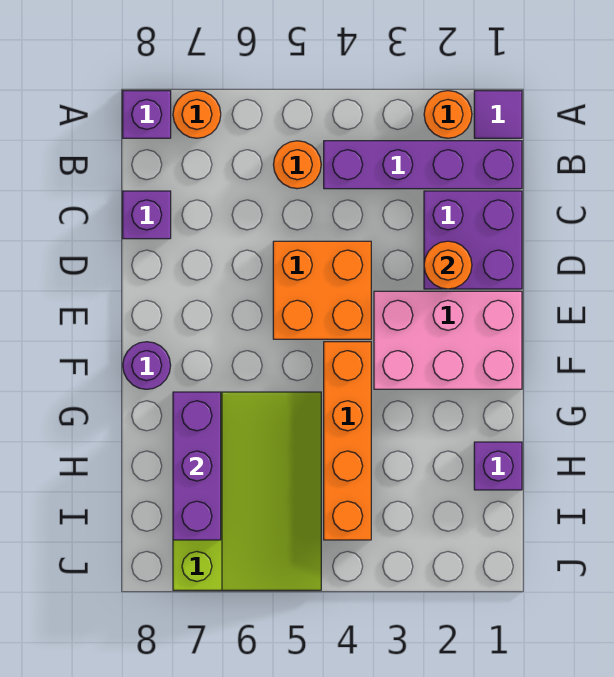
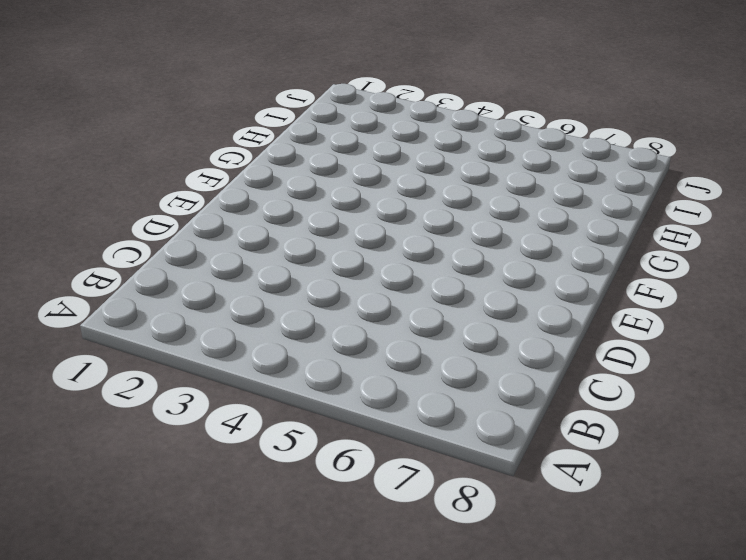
none -> purple 1x1 tile [474,91,522,138]
none -> orange 1x1 round brick [424,91,472,138]
none -> orange 1x1 round brick [173,91,221,138]

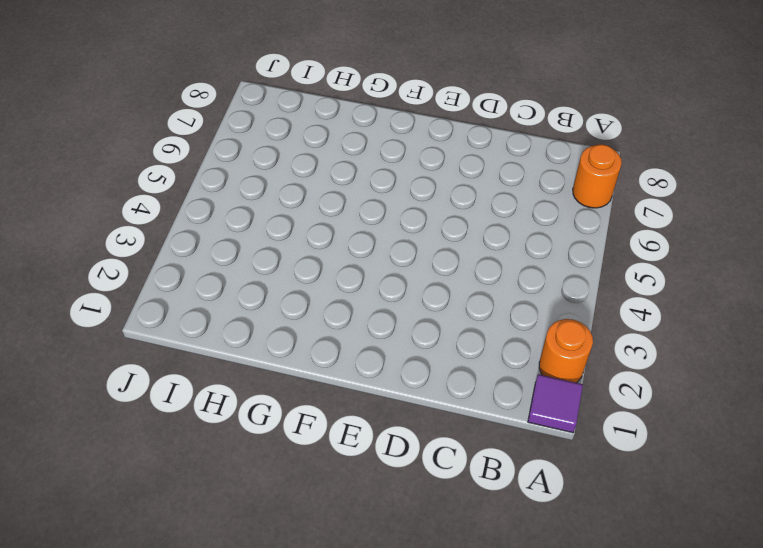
none -> purple 1x1 brick [123,91,171,138]
none -> purple 1x4 brick [324,141,522,189]
none -> orange 1x1 round brick [273,141,321,189]

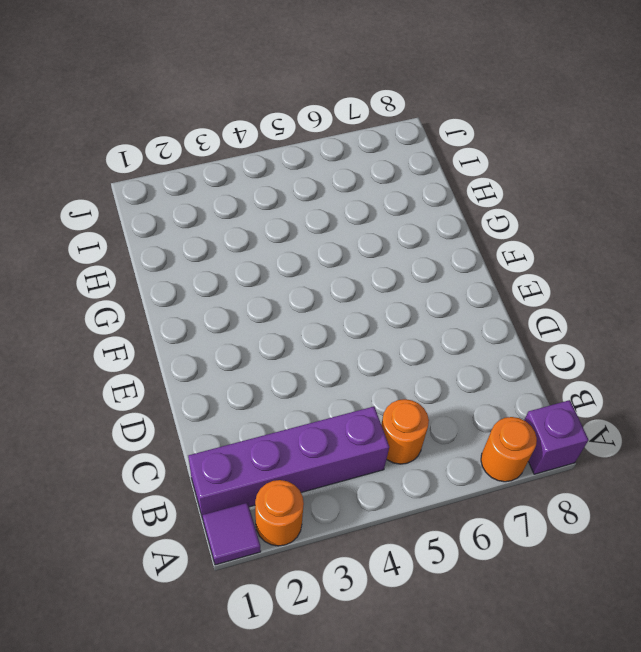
none -> purple 2x2 brick [424,191,522,289]
none -> purple 1x1 brick [123,191,171,239]
none -> orange 2x2 brick [273,241,371,339]

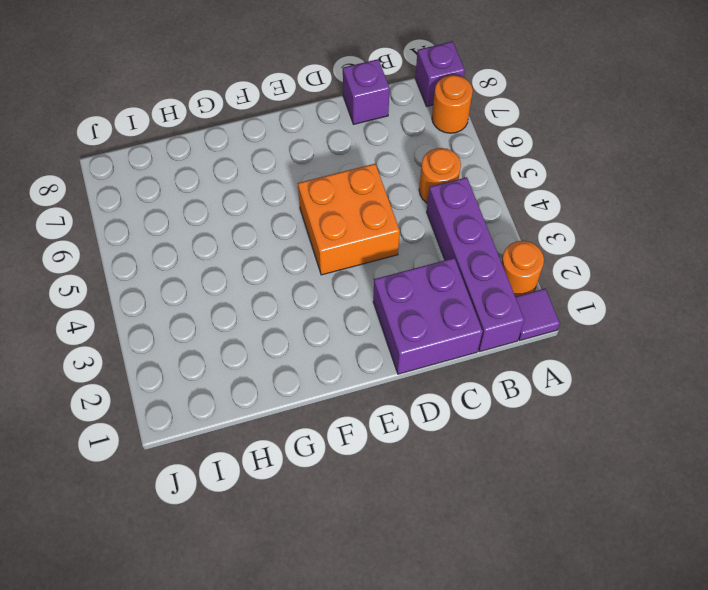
none -> pink 2x3 brick [374,291,522,389]
none -> orange 1x4 brick [324,342,371,540]
none -> purple 1x1 round brick [123,342,171,389]

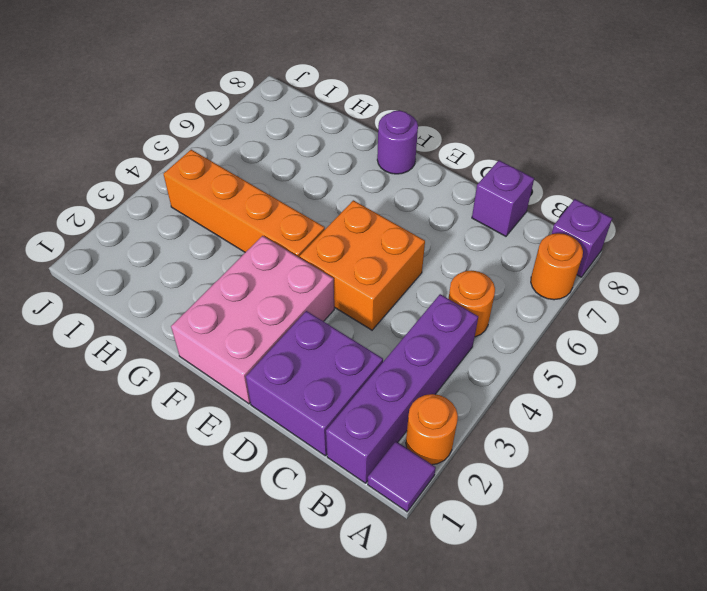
none -> lime 3x4 slope [173,392,321,590]
none -> purple 1x1 brick [474,442,522,490]
none -> orange 1x1 round brick [424,241,472,289]

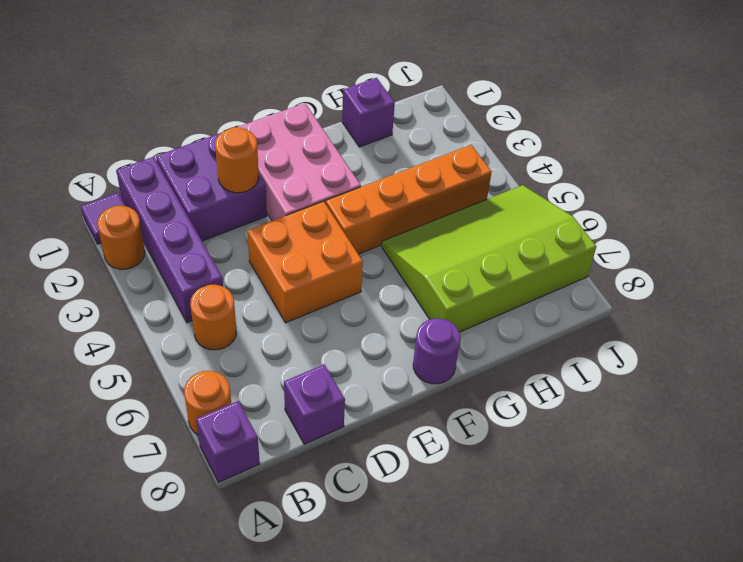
none -> purple 1x3 brick [173,392,221,540]

